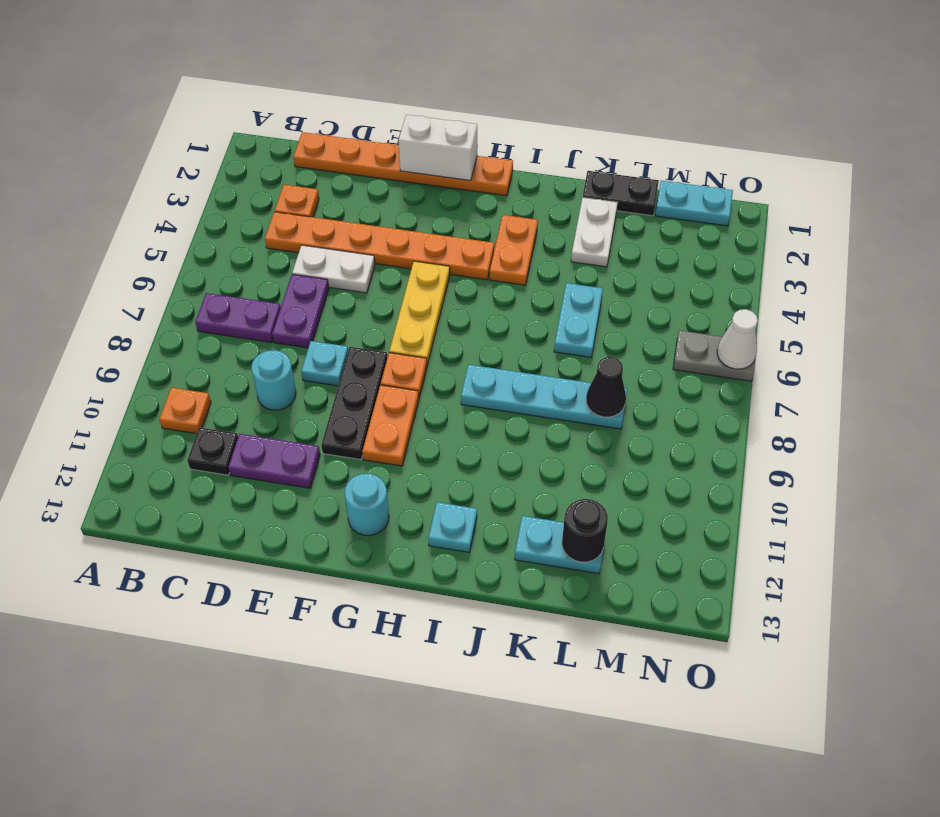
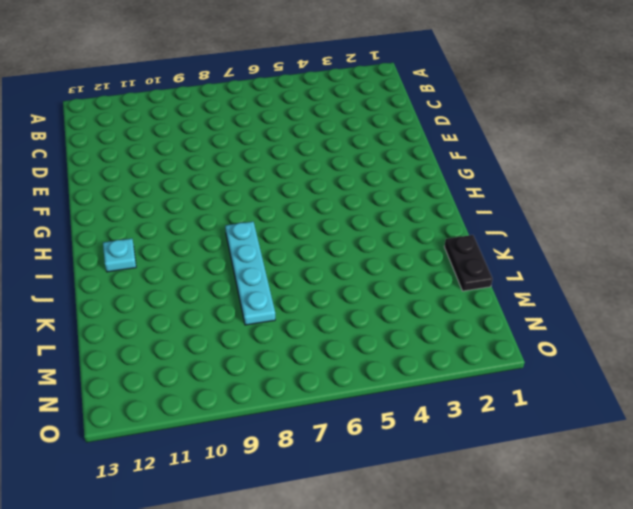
none -> purple 1x2 plate [195,293,281,342]
none -> orange 1x1 plate [159,388,211,434]
none -> orange 1x6 plate [293,132,513,196]

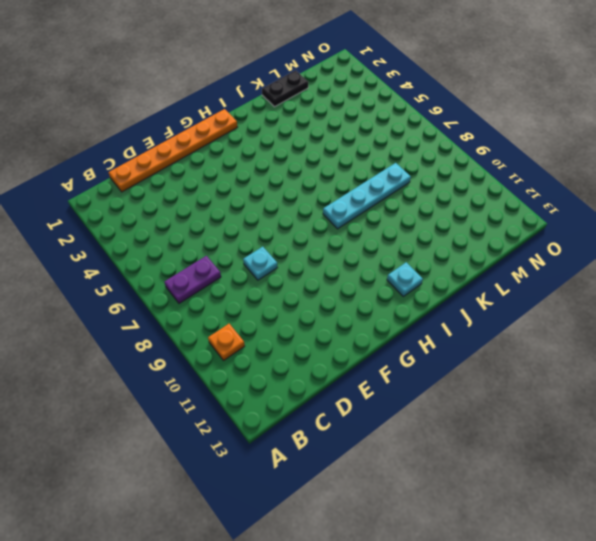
none -> orange 1x1 plate [275,185,319,217]
none -> orange 1x6 plate [265,212,494,280]
none -> black 1x1 plate [187,427,238,475]

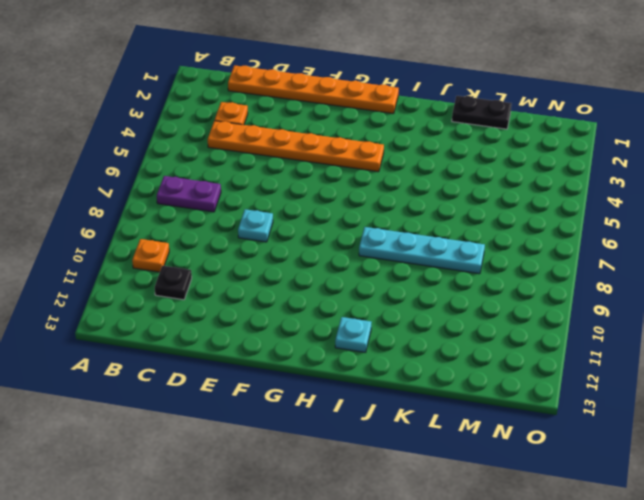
none -> white 1x2 plate [292,245,375,293]
none -> purple 1x2 plate [272,274,329,348]
none -> cyan 1x1 round brick [251,350,296,410]

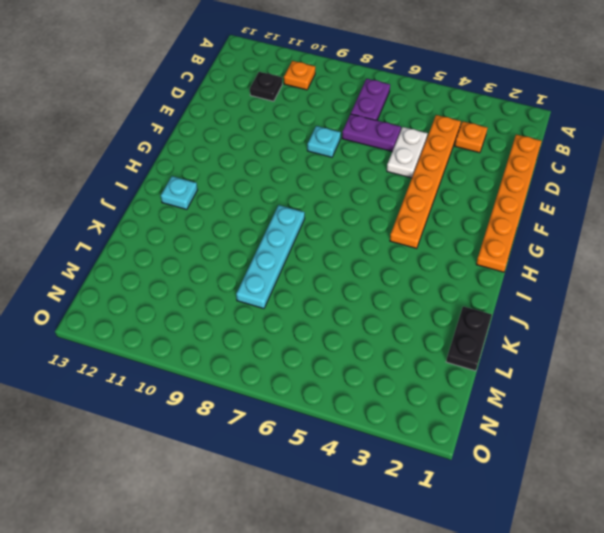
none -> cyan 1x1 round brick [251,350,296,410]
none -> purple 1x2 plate [228,434,320,488]
none -> black 1x3 plate [321,347,387,460]

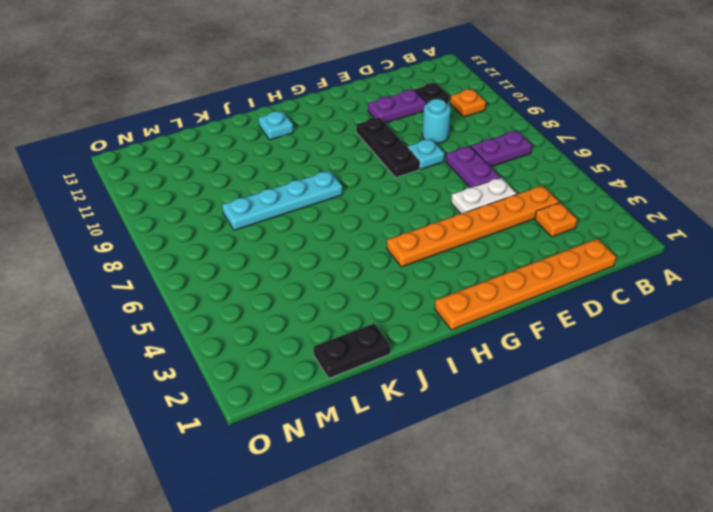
none -> yellow 1x3 plate [389,261,450,365]
none -> orange 1x1 plate [381,353,427,397]
none -> orange 1x2 plate [362,385,419,466]

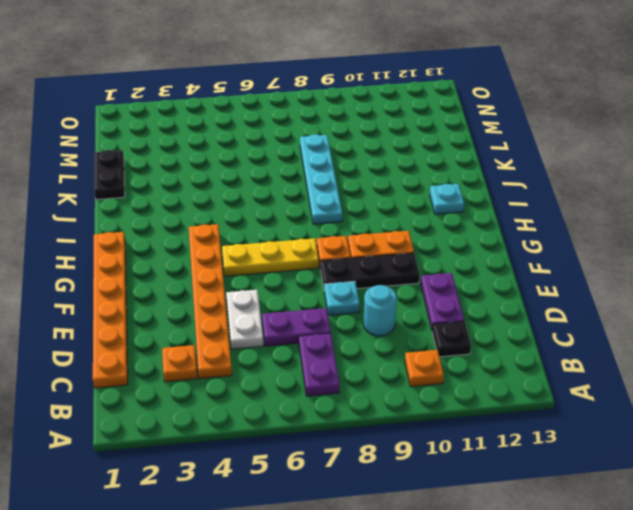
none -> cyan 1x1 round brick [345,474,389,535]
none -> orange 1x2 plate [490,215,538,285]
none -> white 1x2 plate [571,197,617,267]

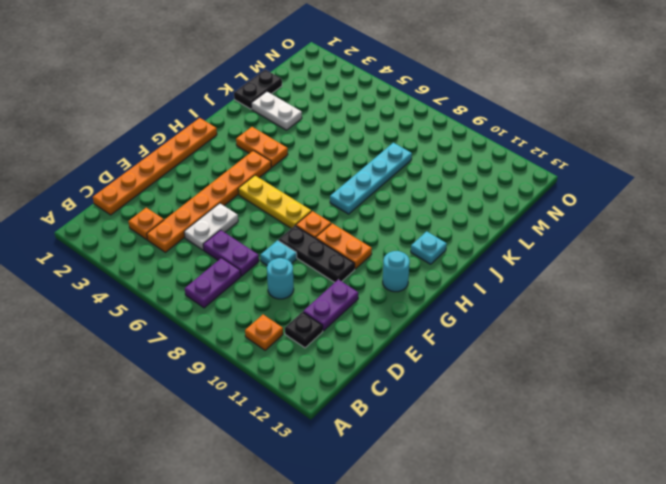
none -> cyan 1x2 plate [554,283,603,357]
none -> cyan 1x2 plate [515,516,603,574]
none -> cyan 1x2 plate [655,181,733,226]

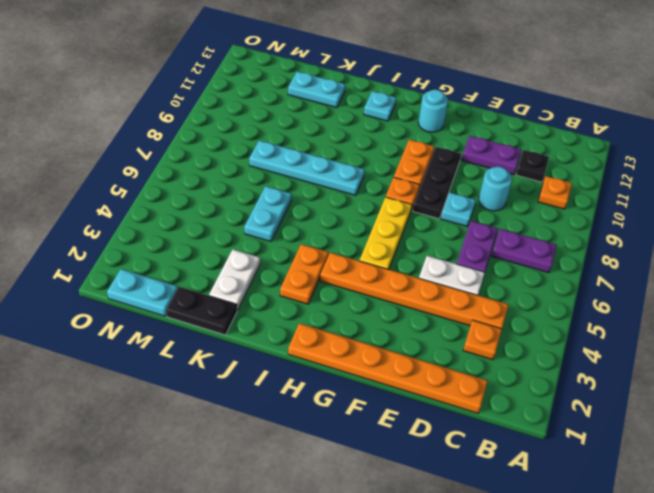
none -> grey 1x2 plate [673,330,757,381]
none -> white 1x2 brick [399,115,477,181]
none -> black 1x1 cone [586,357,626,417]

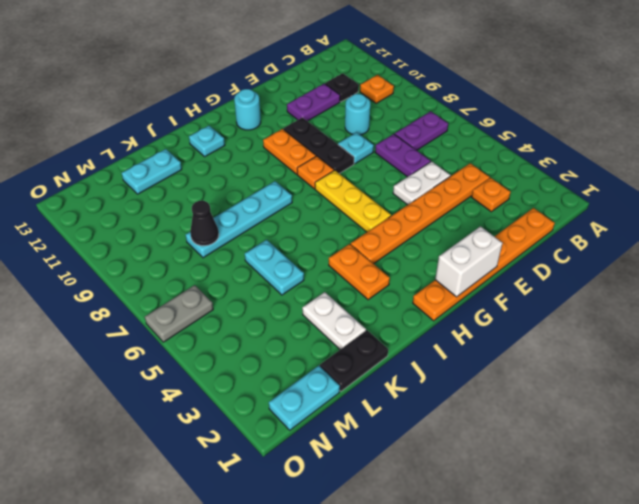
none -> black 1x1 round brick [562,499,608,562]
none -> white 1x1 cone [717,309,758,369]

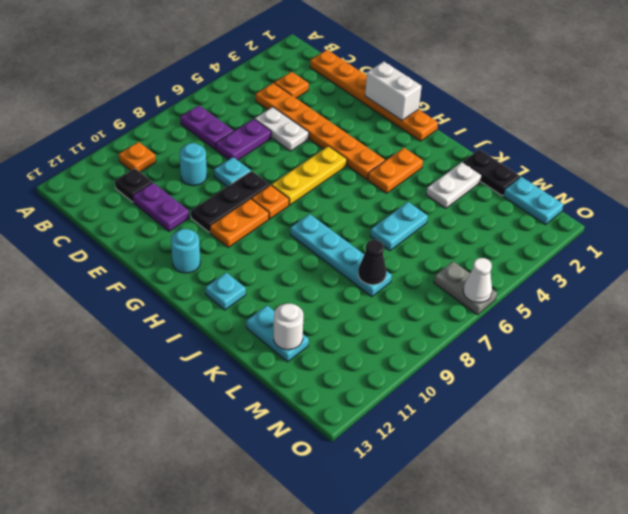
white 1x1 round brick [274,304,303,350] -> black 1x1 round brick [562,499,608,562]

